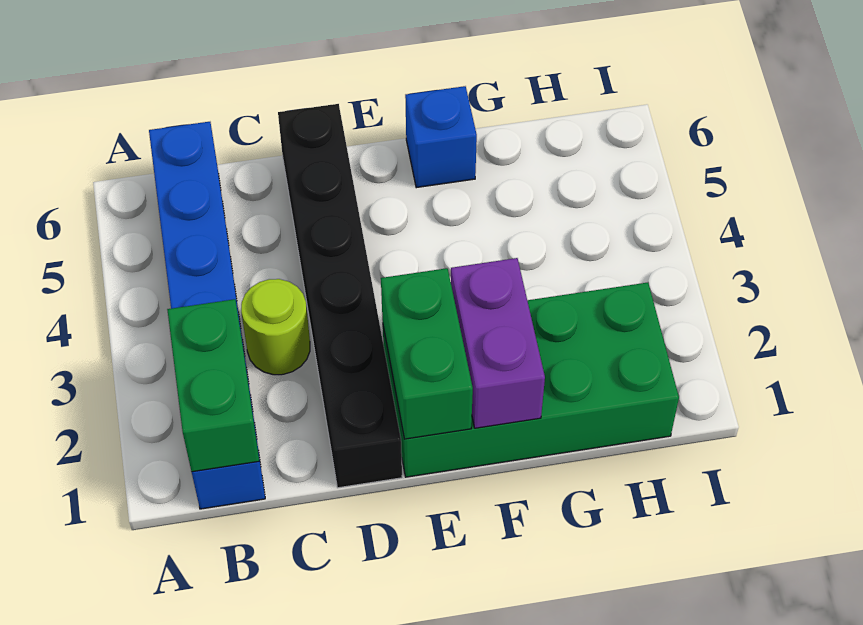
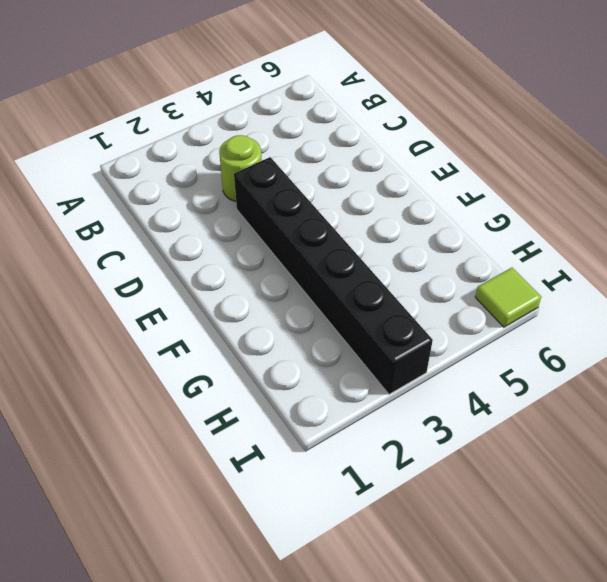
black 1x6 brick [234,157,433,394] -> black 1x6 brick turned to [278,104,402,488]
lime 1x1 tile [475,268,541,327] -> none
none -> blue 1x6 brick [149,122,265,509]
none -> green 2x4 brick [383,283,679,477]

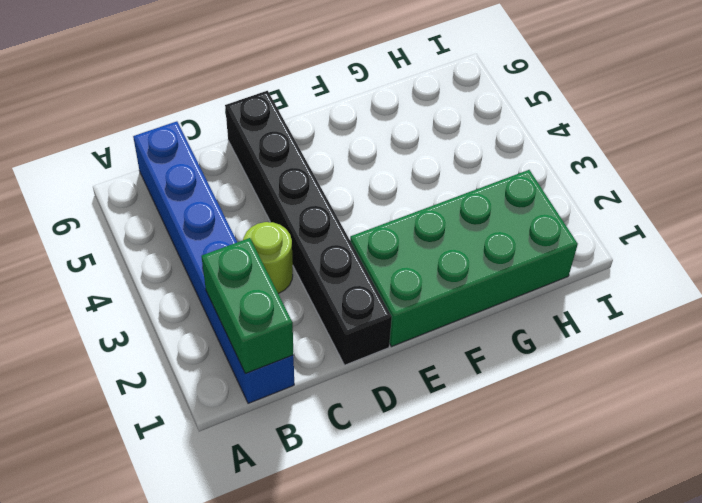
none -> blue 1x1 brick [405,86,477,188]
none -> green 1x2 brick [381,268,473,439]

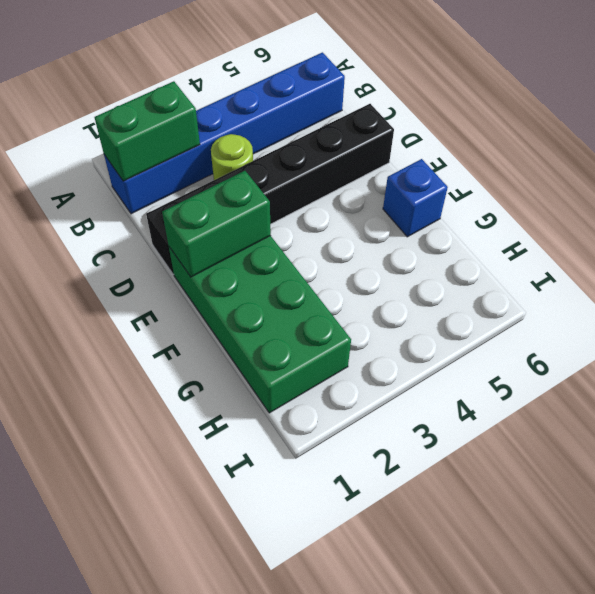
none -> purple 1x2 brick [451,258,545,428]

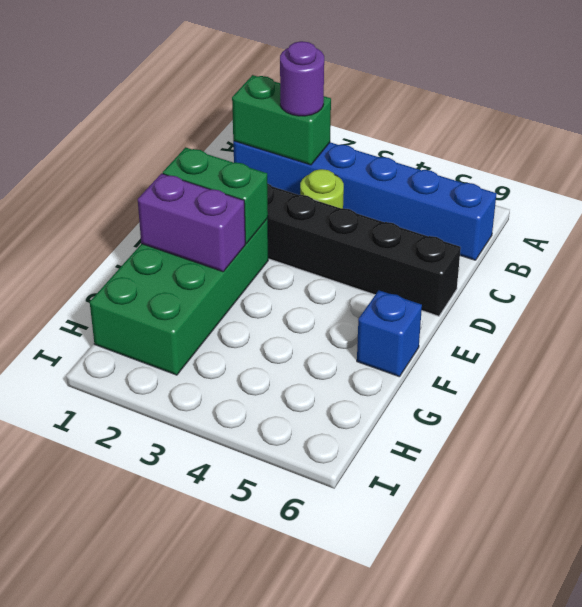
purple 1x1 round brick [280,41,324,116] -> none

